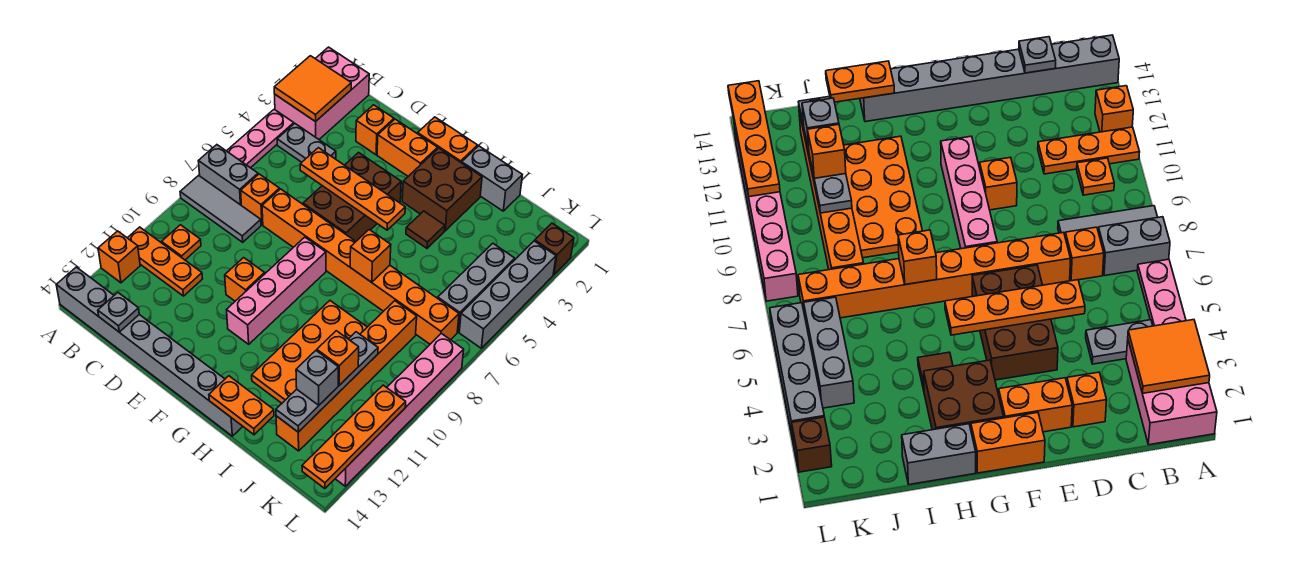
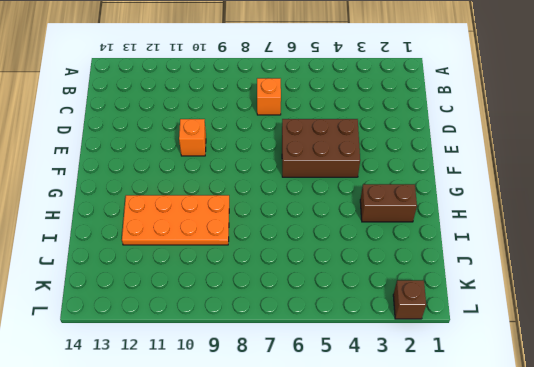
brown 1x2 brick [360,184,417,222] -> brown 2x2 brick [402,148,482,231]
none -> pink 2x3 brick [275,47,369,139]
none -> pink 1x3 plate [227,109,294,168]
none -> grey 1x2 brick [198,145,258,205]
none -> grey 1x3 tile [180,175,261,242]

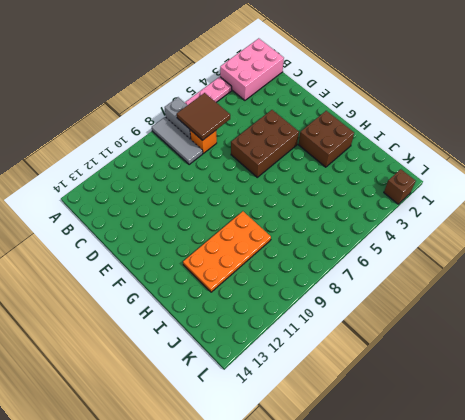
brown 2x2 tile [177,93,230,140] -> none
none -> orange 1x3 plate [128,227,203,296]
none -> orange 1x1 brick [98,231,140,283]
none -> grey 1x8 brick [56,267,243,436]
none -> grey 1x2 plate [277,124,336,162]

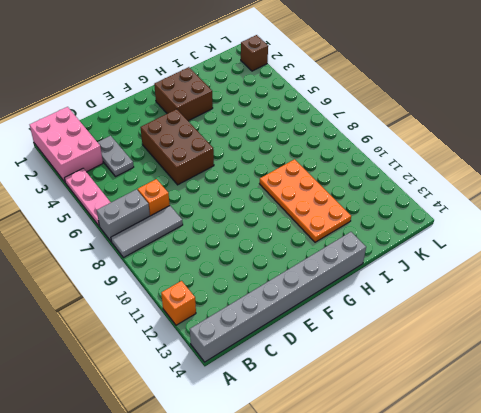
grey 1x2 plate [98,136,134,177] -> grey 1x2 plate turned to [277,124,336,162]
none -> orange 1x3 plate [128,227,203,296]
none -> orange 1x1 plate [162,225,201,260]
none -> orange 1x1 brick [356,105,394,155]
none -> orange 1x8 brick [262,189,459,344]

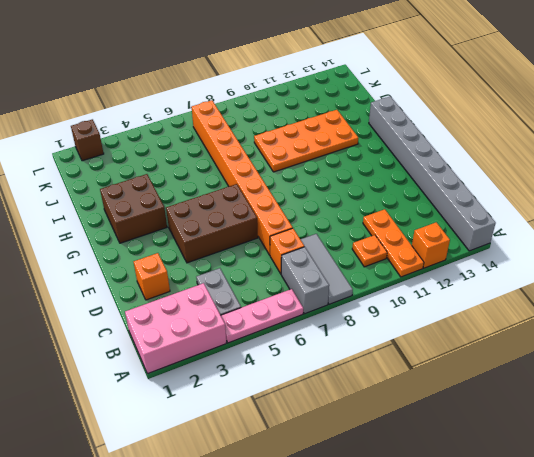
none -> orange 1x2 brick [377,119,438,176]
none -> orange 1x1 brick [225,258,265,301]
none -> orange 1x2 brick [418,117,478,163]
none -> pink 1x4 brick [227,237,326,344]

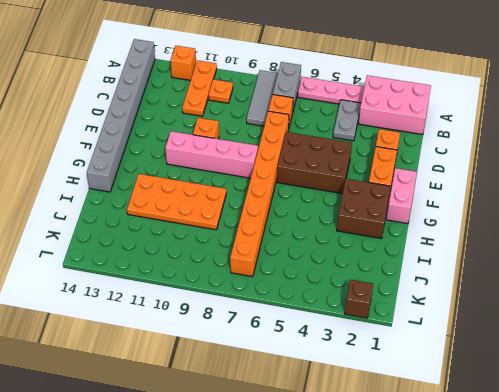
pink 1x2 brick [386,168,417,224] -> orange 1x2 brick [418,117,478,163]
none -> grey 1x2 brick [462,146,522,211]
none -> brown 1x1 tile [406,211,445,248]
none -> orange 1x6 brick [276,301,417,451]
none -> grey 1x3 brick [438,243,515,332]

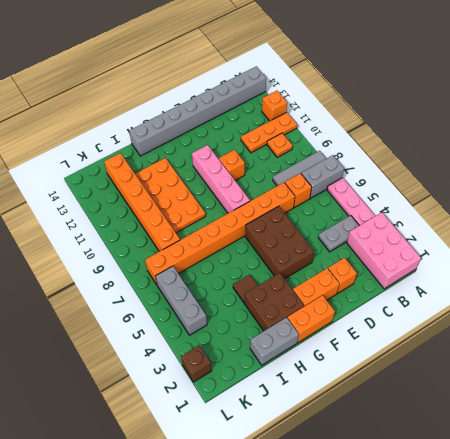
none -> grey 1x4 brick [459,241,556,348]
none -> pink 1x6 brick [335,333,464,486]
none -> orange 2x2 tile [274,56,351,122]
none -> grey 1x1 plate [98,293,139,332]

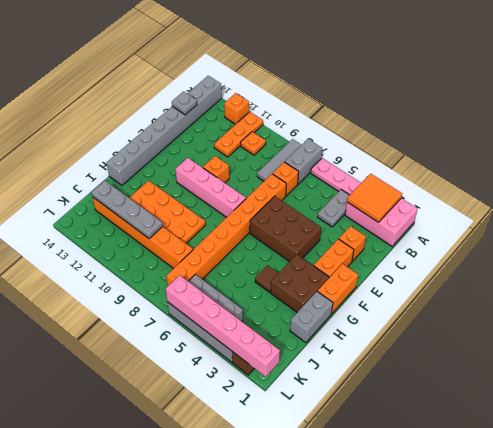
pink 1x6 brick [166,275,280,377] -> pink 1x6 brick moved to [335,333,464,486]
none -> orange 1x4 plate [300,148,405,230]
none -> orange 1x1 brick [350,230,391,282]
none -> orange 1x2 plate [209,376,274,435]
none -> orange 1x4 plate [302,385,406,489]

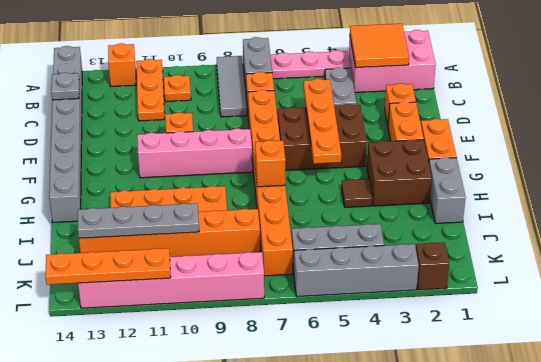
none -> orange 1x2 plate [209,376,274,435]
none -> orange 1x1 brick [317,331,359,385]
none -> grey 1x1 brick [296,351,338,405]

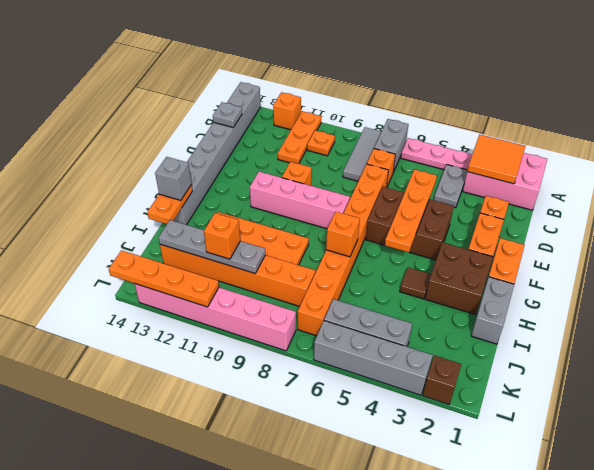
grey 1x1 brick [155,157,191,200] -> grey 1x1 brick moved to [296,351,338,405]

